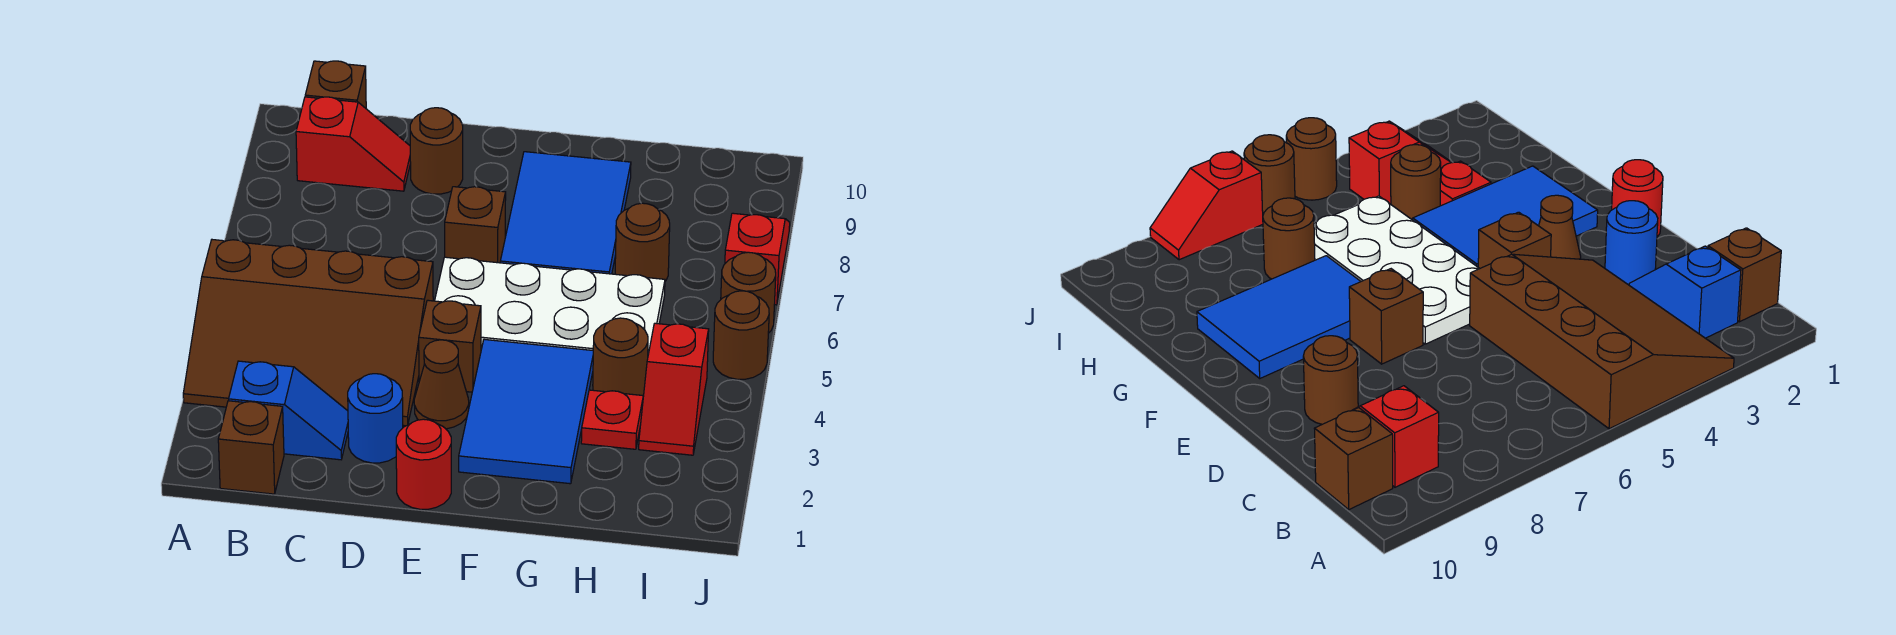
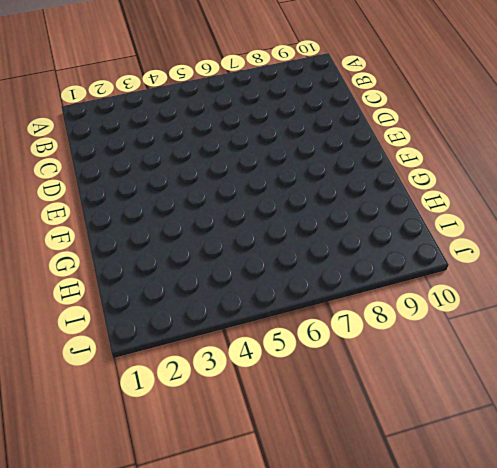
none -> brown 3x4 slope [183,240,433,426]
none -> brown 1x1 brick [218,401,284,494]
none -> blue 1x2 slope [229,361,348,460]

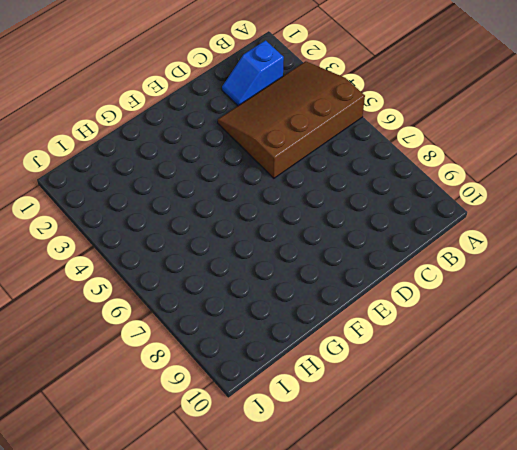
none -> brown 1x1 brick [218,401,284,494]
none -> red 1x2 slope [296,97,411,191]
none -> brown 1x1 brick [305,61,366,108]

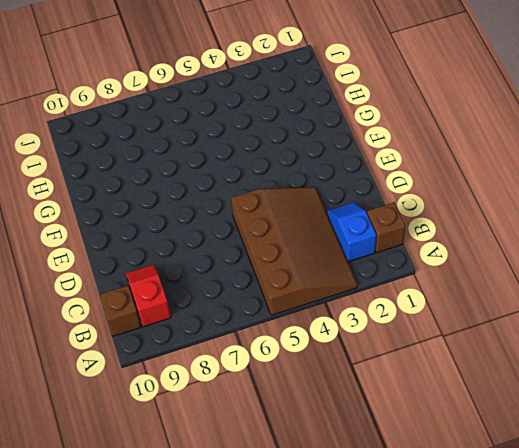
none -> blue 1x1 round brick [348,374,403,463]
none -> brown 1x1 round brick [410,108,463,194]
none -> red 1x1 round brick [396,419,451,509]

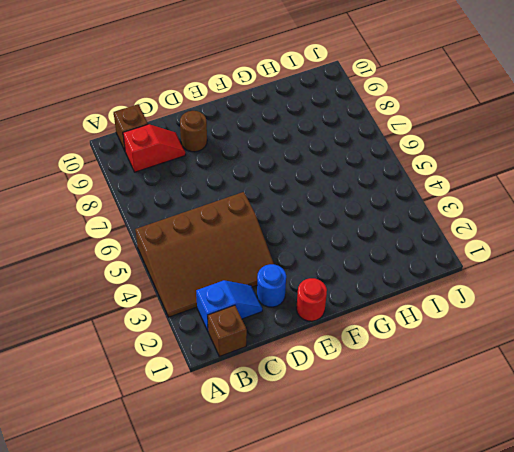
none -> brown 1x1 cone [414,340,469,429]
none -> brown 1x1 brick [419,300,481,392]
none -> white 2x4 plate [435,257,665,354]

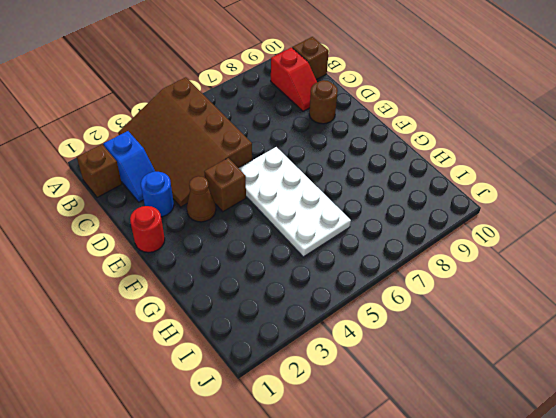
none -> brown 1x1 brick [445,187,506,263]
none -> blue 2x3 tile [459,339,593,484]
none -> blue 2x3 tile [500,152,631,274]

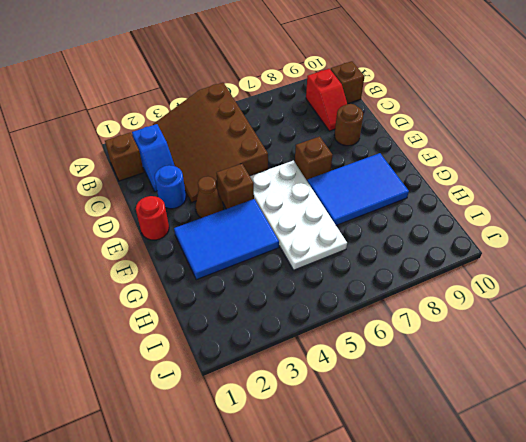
none -> red 1x1 plate [581,390,643,449]
none -> brown 1x1 round brick [593,318,648,396]
none -> brown 1x1 round brick [615,203,670,281]

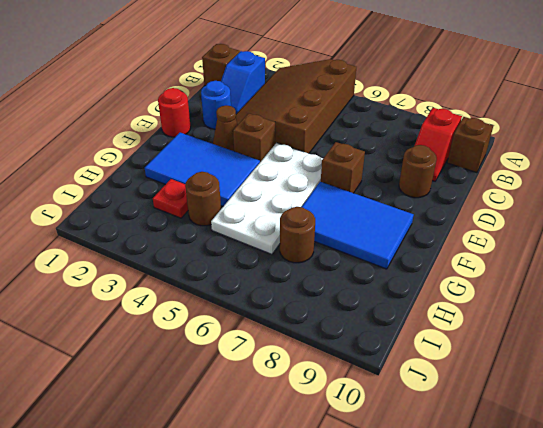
none -> red 1x2 slope [639,323,709,455]
none -> brown 1x1 round brick [713,291,769,379]
none -> brown 1x1 round brick [721,252,776,333]

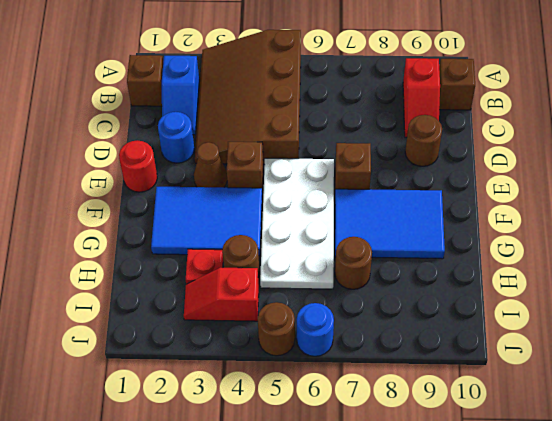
blue 1x1 round brick [297,303,334,356] -> brown 1x1 round brick [721,252,776,333]
none -> red 1x2 slope [725,213,790,305]

